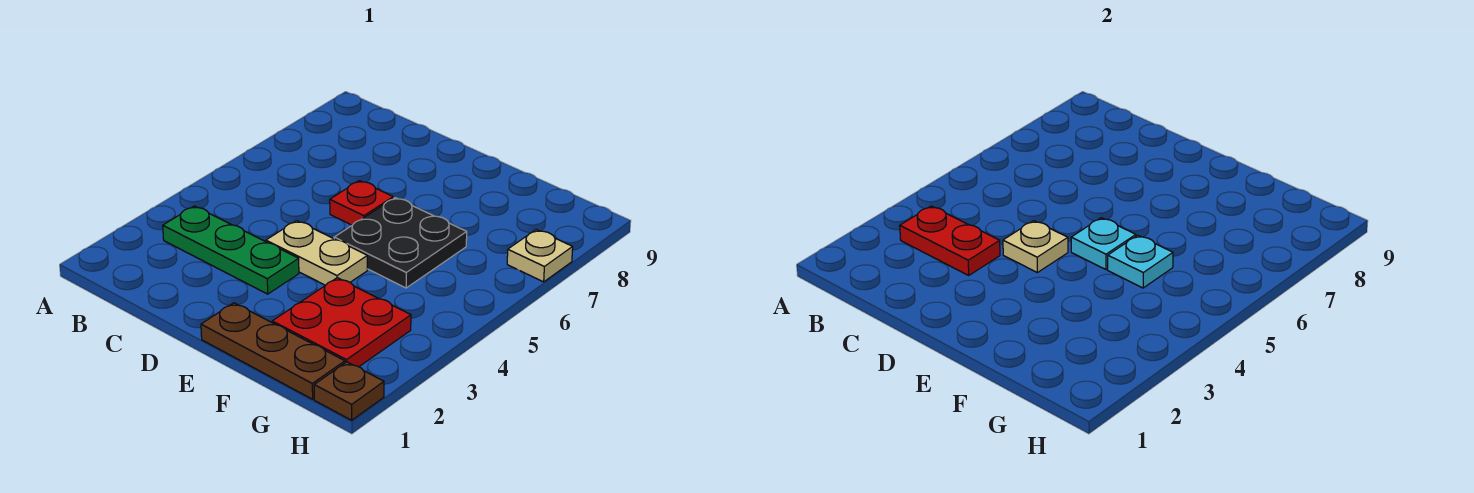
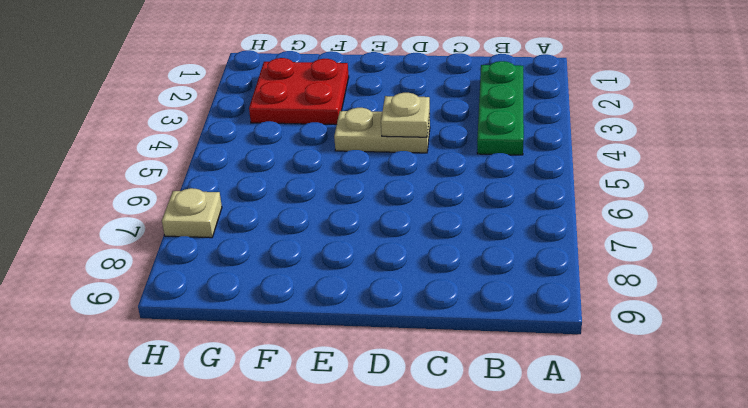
green 1x3 plate [477,61,524,155] -> green 1x3 plate turned to [163,206,299,294]
none -> red 1x1 plate [330,181,393,225]
none -> brown 1x3 plate [201,303,345,399]
none -> black 2x2 plate [334,198,467,288]

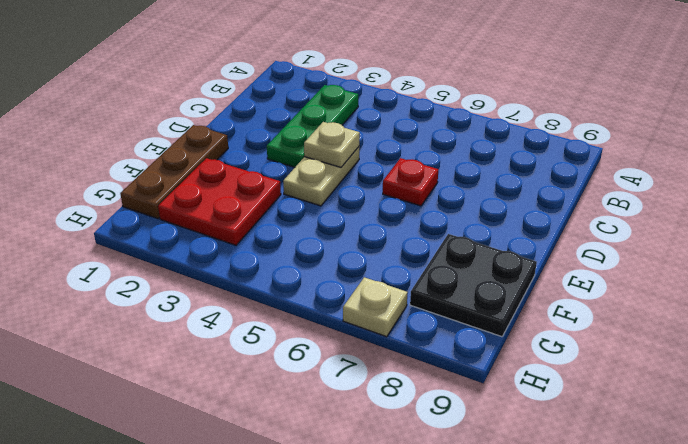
black 2x2 plate [410,234,537,337] -> black 2x2 plate moved to [334,198,467,288]
none -> brown 1x1 plate [314,362,384,420]
none -> red 1x2 plate [900,206,1000,275]
none -> cyan 1x1 plate [1071,218,1136,269]

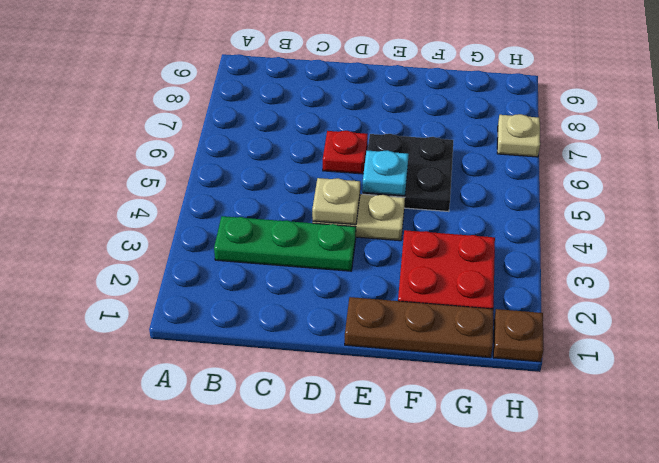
none -> red 1x2 plate [900,206,1000,275]
none -> cyan 1x1 plate [1108,235,1173,288]

